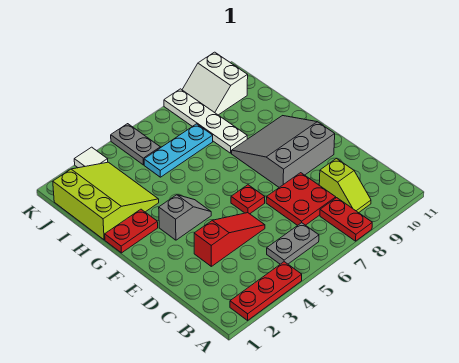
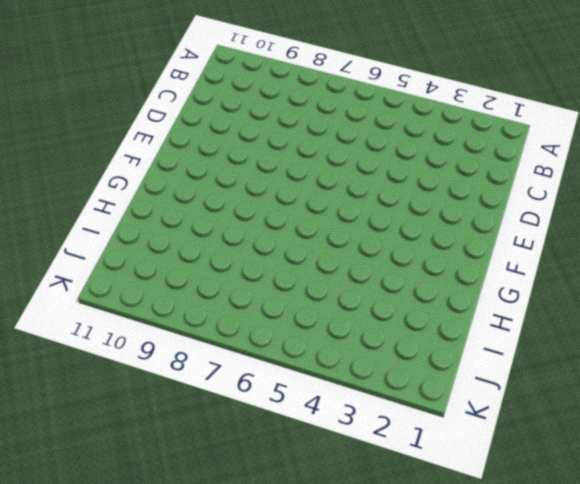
none -> red 1x3 plate [230,262,302,320]
none -> red 1x2 plate [320,198,372,241]
none -> grey 1x2 plate [267,223,319,264]

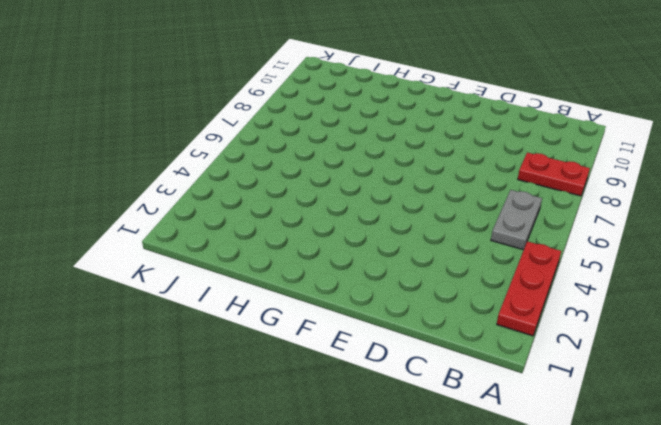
none -> lime 1x2 slope [319,158,371,213]
none -> red 2x2 plate [266,173,336,225]
none -> red 1x3 slope [194,213,265,266]

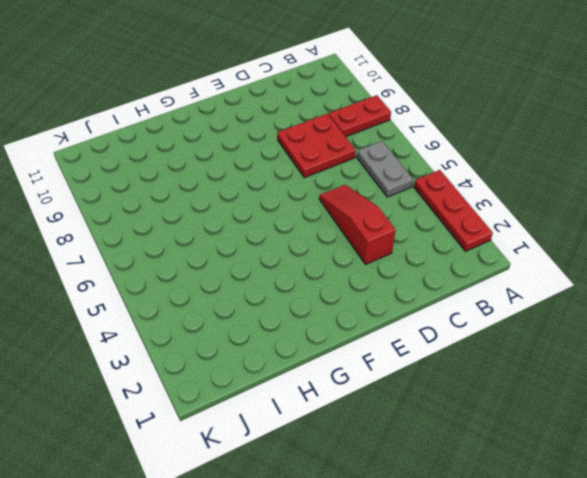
none -> lime 1x2 slope [319,158,371,213]
none -> red 1x1 plate [231,185,265,214]
none -> grey 3x3 slope [232,116,335,187]

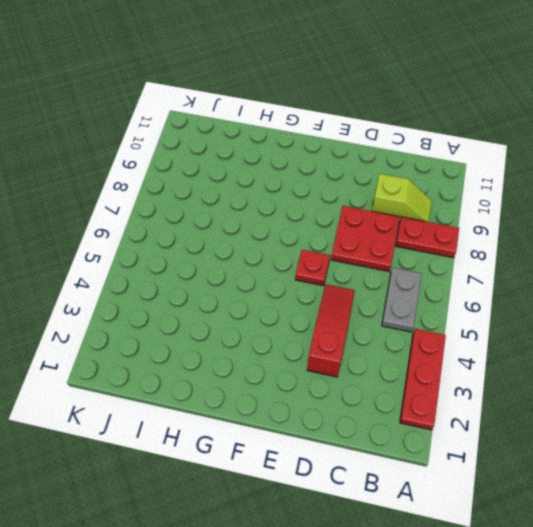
none -> grey 3x3 slope [232,116,335,187]
none -> grey 1x2 slope [159,195,211,240]
none -> red 1x2 plate [105,209,158,253]

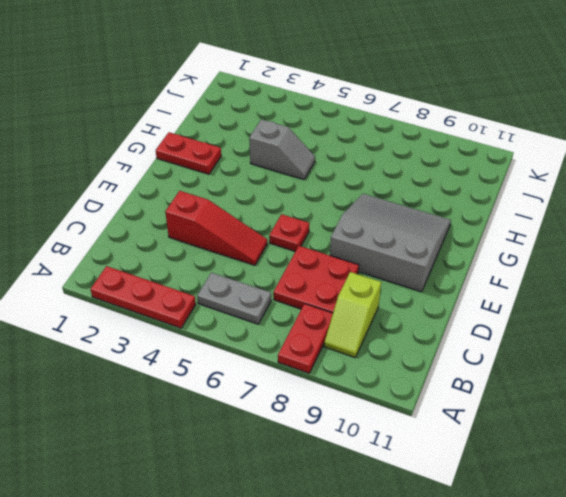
grey 1x2 slope [249,119,315,180] -> grey 1x2 slope moved to [159,195,211,240]
none -> lime 3x3 slope [53,162,159,240]
none -> white 1x4 plate [164,89,247,153]
none -> cyan 1x3 plate [144,124,213,177]

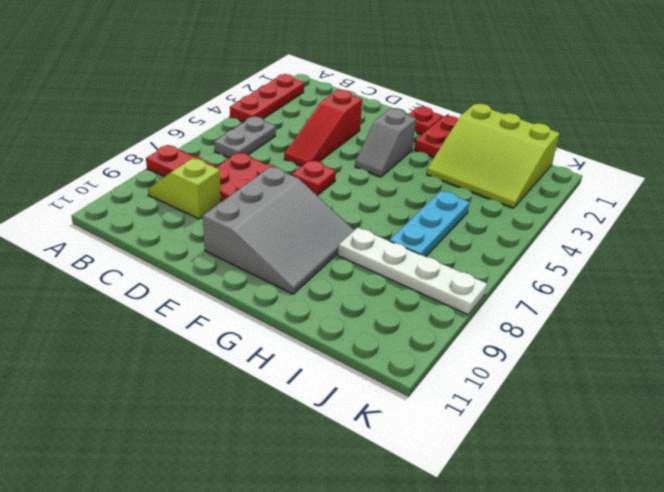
red 1x1 plate [408,107,443,135] -> none
none -> grey 1x2 plate [111,124,160,165]
none -> white 2x2 slope [182,52,248,115]
none -> white 1x1 tile [74,147,108,168]

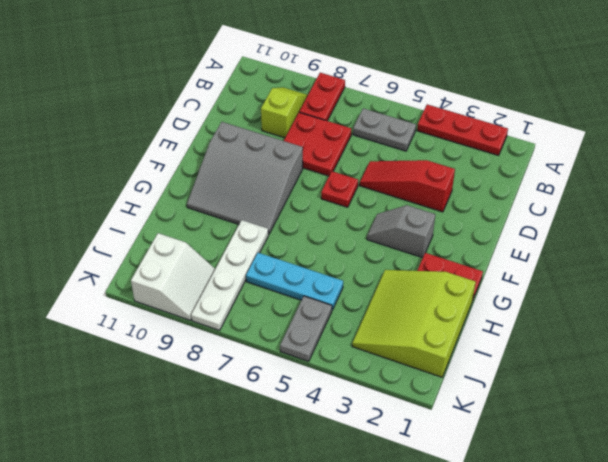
none -> white 1x1 tile [74,147,108,168]

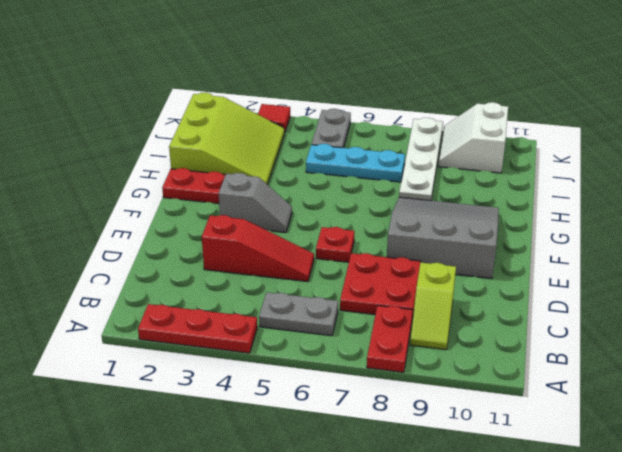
red 1x1 tile [258,104,290,131] -> white 1x1 tile [74,147,108,168]

